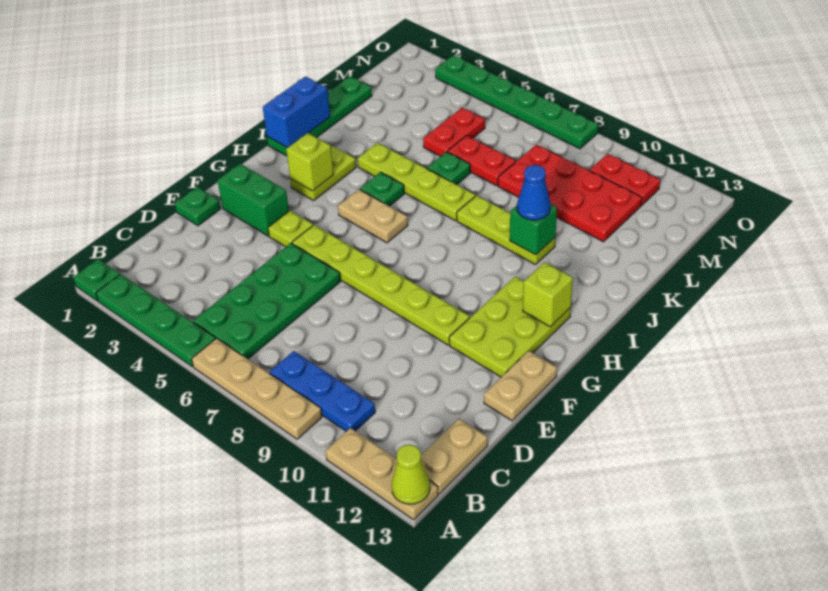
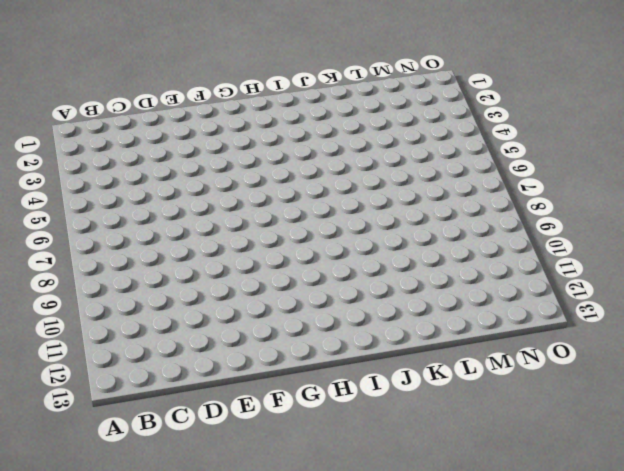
none -> green 1x1 plate [73,259,120,301]
none -> green 1x4 plate [96,274,216,367]
none -> tan 1x4 plate [192,338,322,439]
none -> tan 1x3 plate [325,428,438,520]

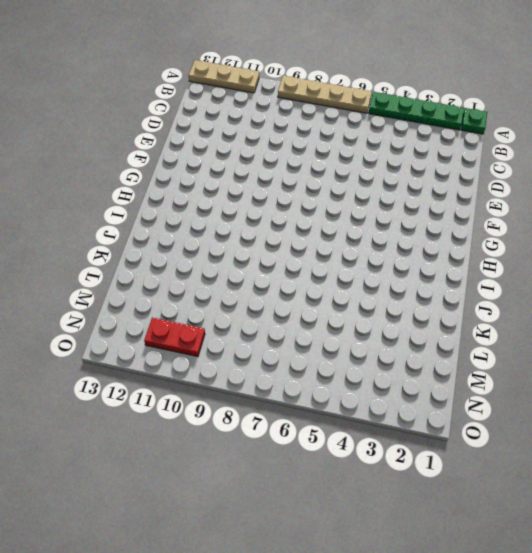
none -> green 2x4 plate [193,243,341,359]
none -> blue 1x3 plate [269,351,375,431]
none -> tan 1x2 plate [421,419,488,494]
none -> green 1x1 plate [175,187,221,226]

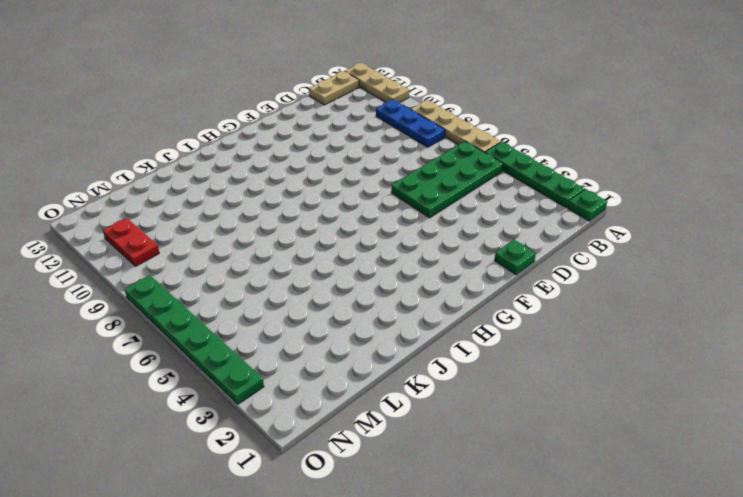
none -> tan 1x2 plate [484,351,557,421]
none -> green 1x2 brick [218,164,289,236]
none -> lime 1x1 plate [268,211,313,247]
none -> lime 1x6 plate [292,225,470,345]

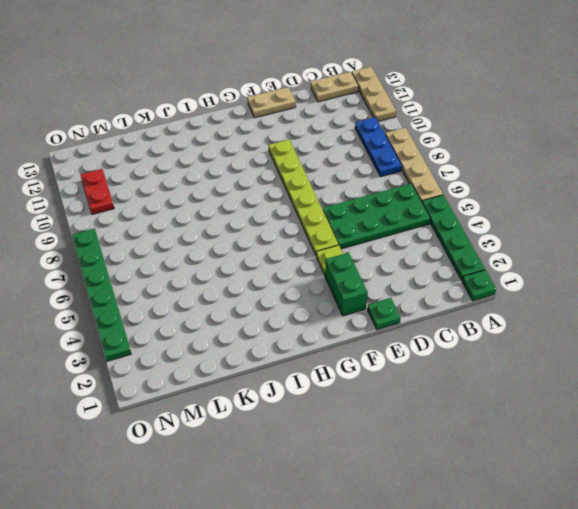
none -> lime 2x3 plate [449,277,571,377]
none -> lime 1x2 plate [290,146,356,200]
none -> tan 1x2 plate [338,189,408,243]
none -> green 1x4 plate [267,76,372,156]

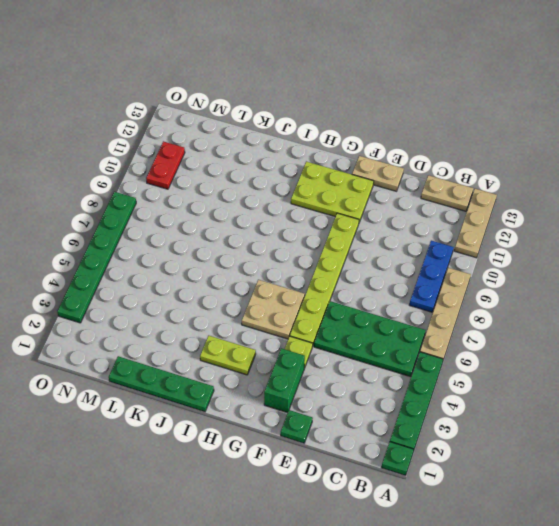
tan 2x2 plate [242,280,305,339] -> tan 1x2 plate [338,189,408,243]
none -> green 1x1 plate [360,172,404,206]
none -> lime 1x4 plate [358,143,475,221]
none -> lime 1x3 plate [457,195,555,265]
none -> green 1x1 plate [427,152,470,185]

